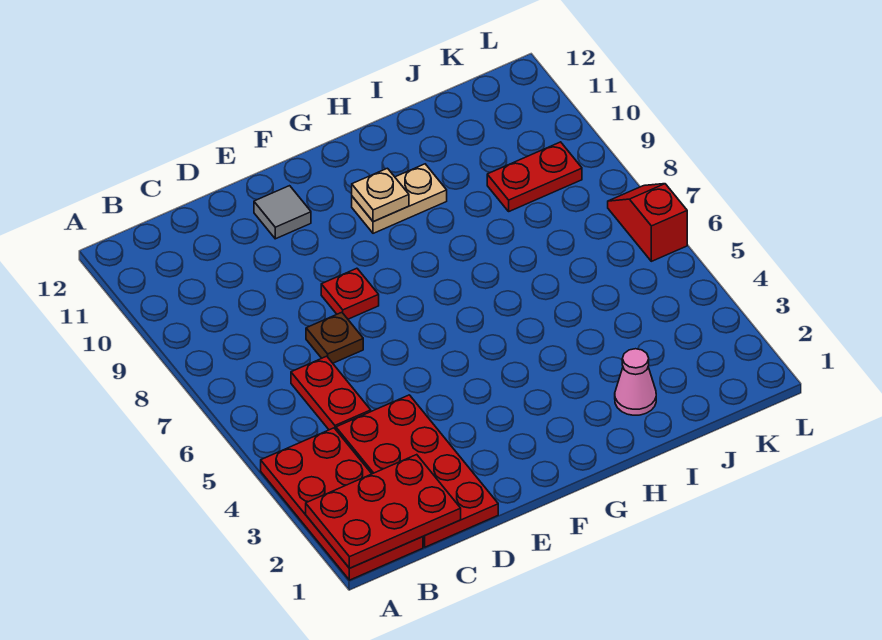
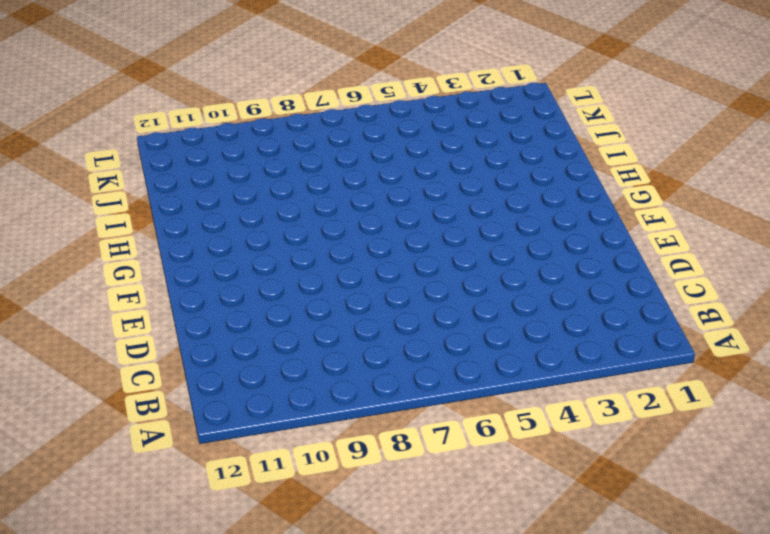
none -> red 2x4 plate [261,428,423,580]
none -> red 2x4 plate [336,395,498,547]
none -> red 1x2 plate [291,356,371,430]

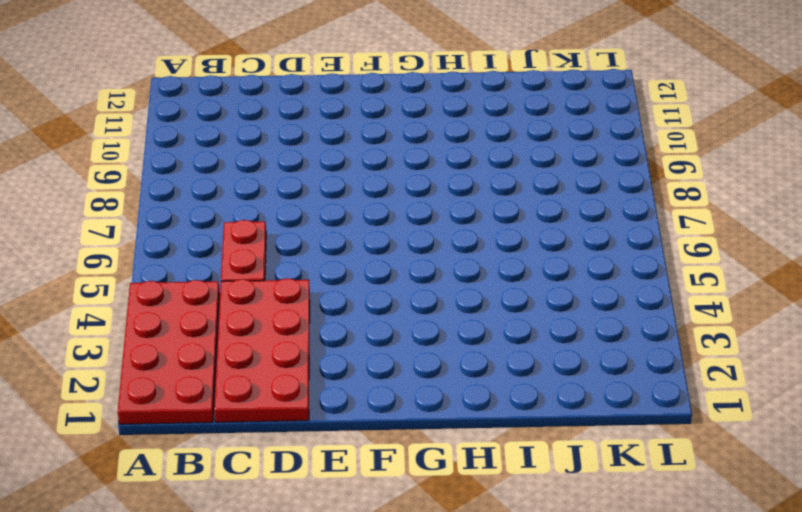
none -> brown 1x1 plate [306,312,363,363]
none -> red 1x1 plate [321,268,379,319]
none -> grey 1x1 tile [254,186,311,239]

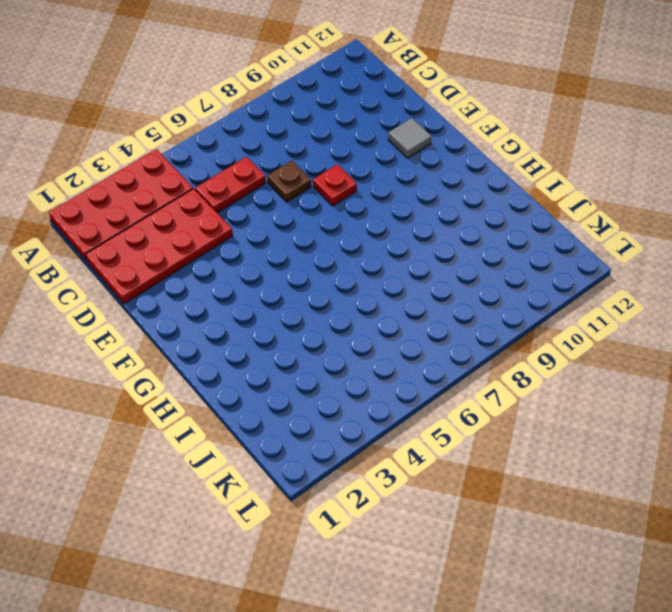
none -> tan 1x2 plate [352,164,447,233]
none -> pink 1x1 cone [615,349,656,415]
none -> red 1x2 plate [487,142,582,211]

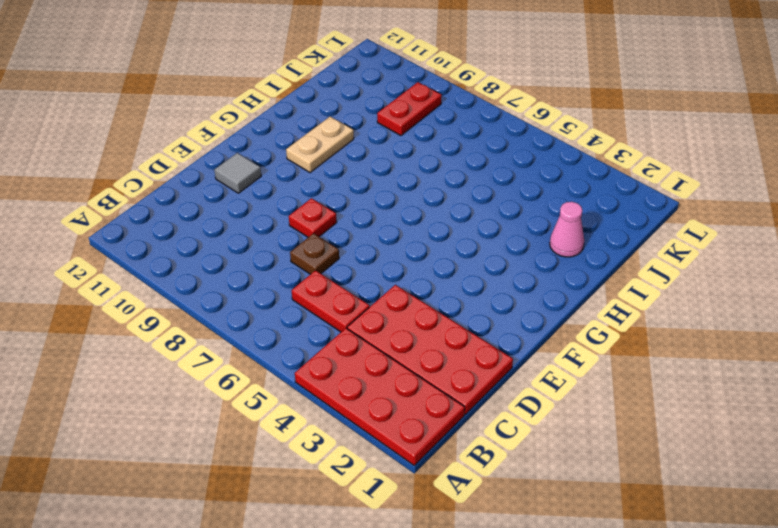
none -> red 1x2 slope [608,184,687,261]
none -> red 2x3 plate [306,455,461,568]
none -> tan 1x1 plate [352,168,409,222]

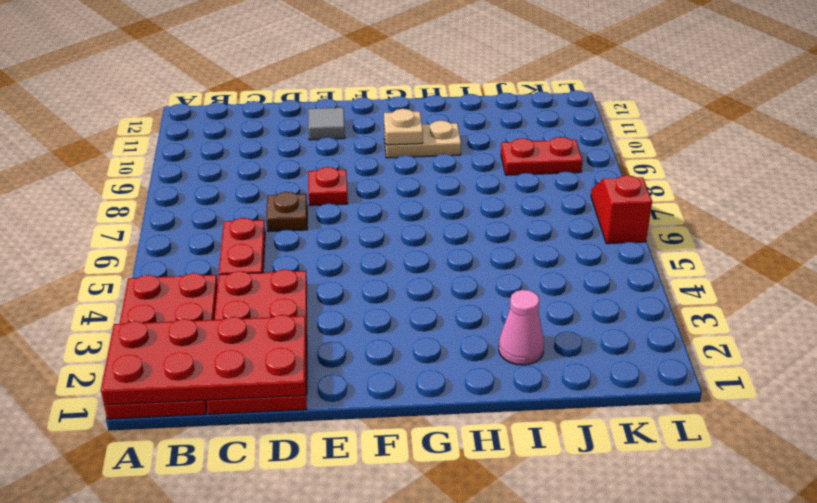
red 2x4 plate [101,315,306,405] -> red 2x3 plate [306,455,461,568]

